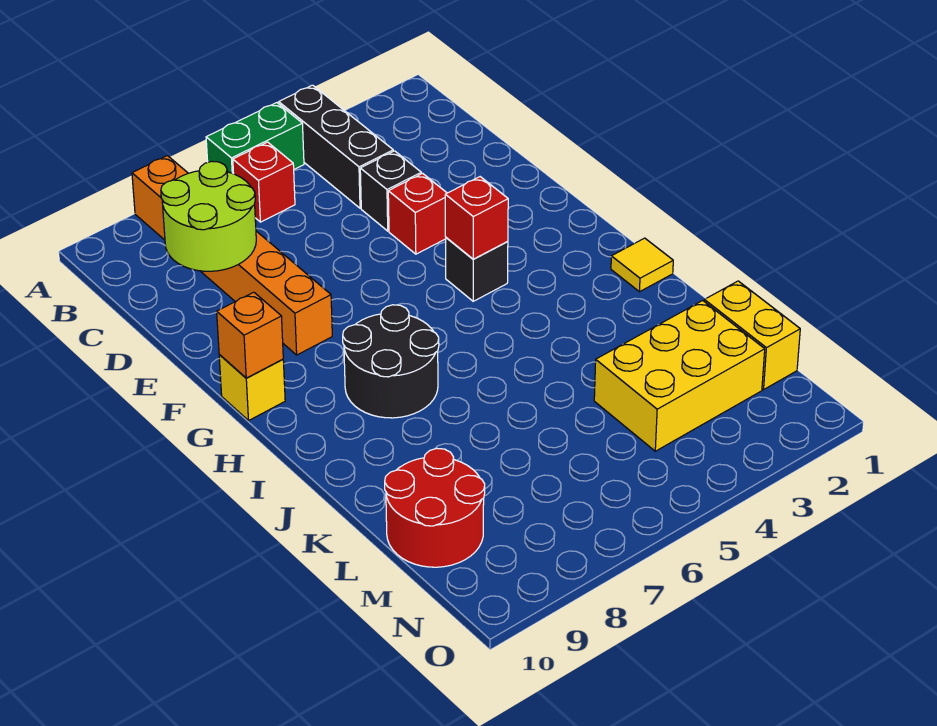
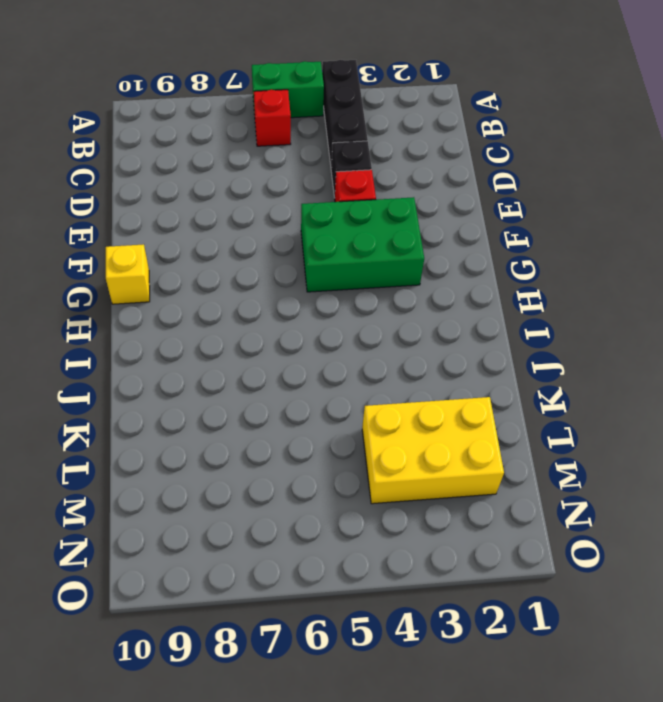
green 2x3 brick [301,197,424,292] -> black 1x1 brick [446,238,508,301]
none -> orange 1x6 brick [132,156,332,355]
none -> black 2x2 round brick [343,305,439,418]
none -> yellow 1x1 tile [611,238,673,292]

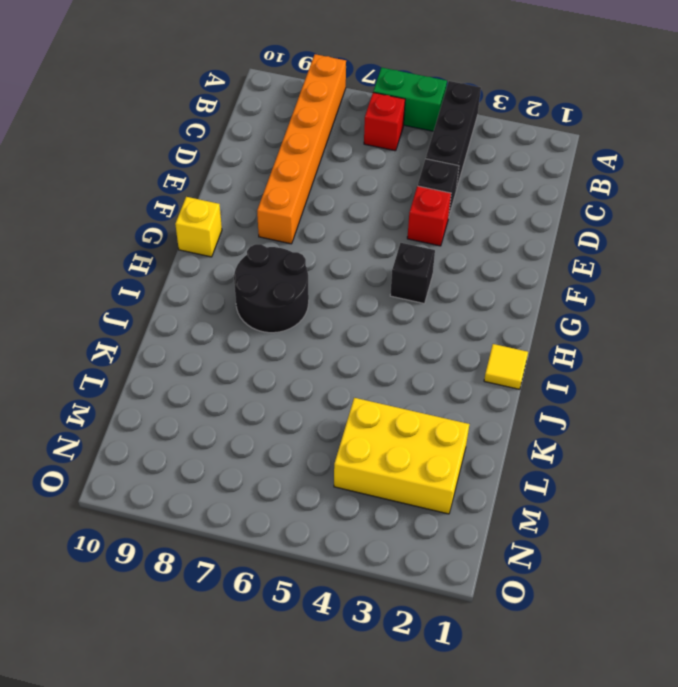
none -> yellow 1x2 brick [704,281,800,390]
none -> red 2x2 round brick [385,448,485,567]
none -> lime 2x2 round brick [161,161,256,271]

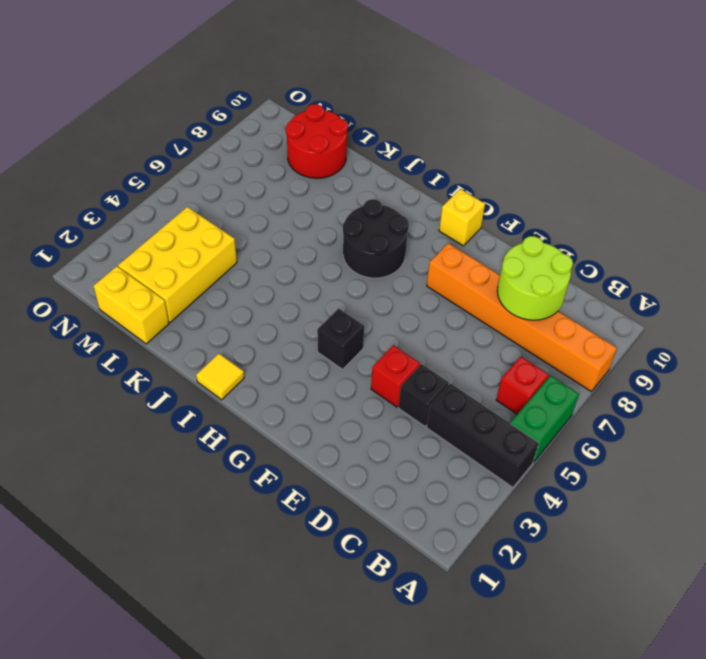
none -> red 1x1 brick [445,177,508,259]
none -> orange 1x1 brick [217,292,283,378]

